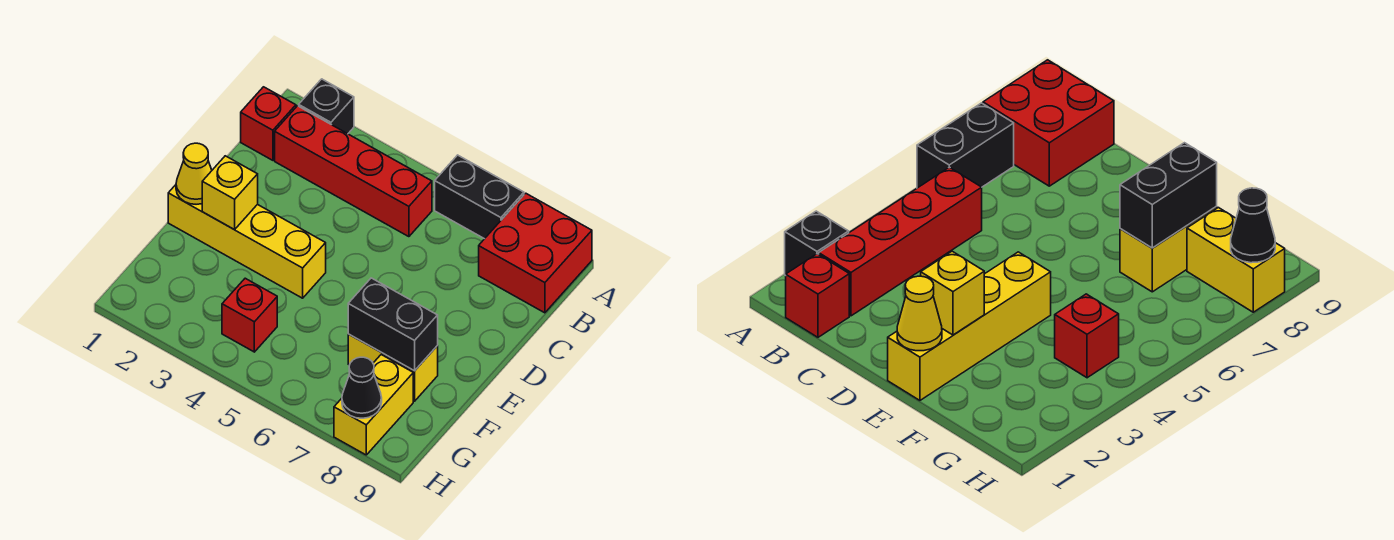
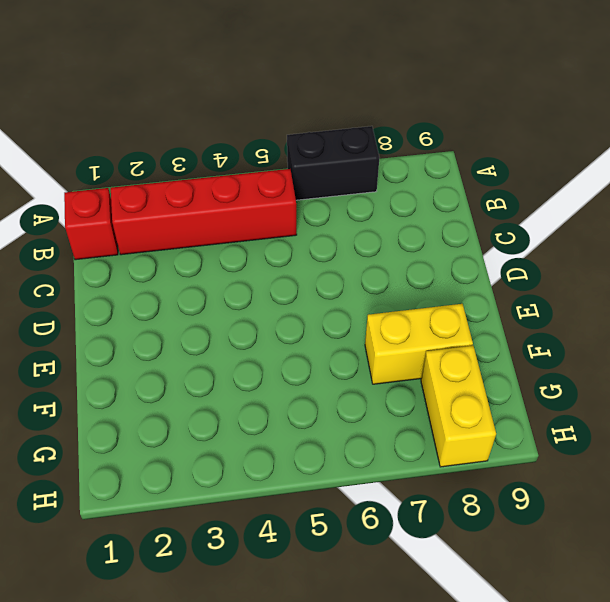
none -> black 1x1 brick [299,79,354,134]
none -> red 2x2 brick [479,193,592,313]
none -> yellow 1x4 brick [168,185,326,298]

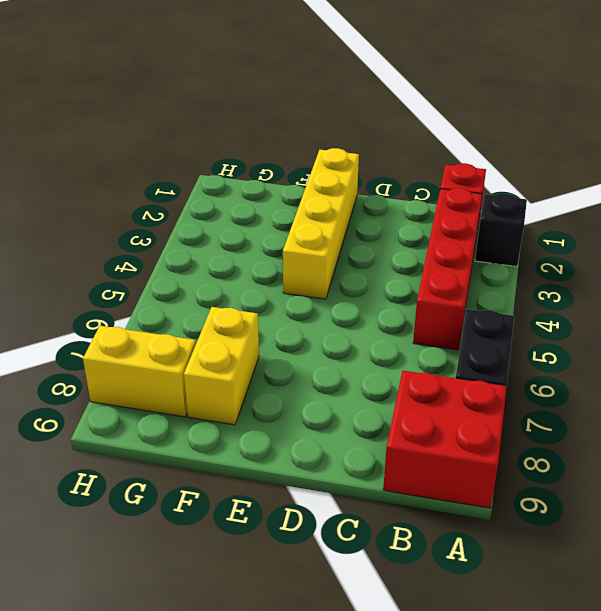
none -> red 1x1 brick [222,278,277,352]
none -> yellow 1x1 cone [176,143,212,204]
none -> yellow 1x1 brick [202,156,258,230]

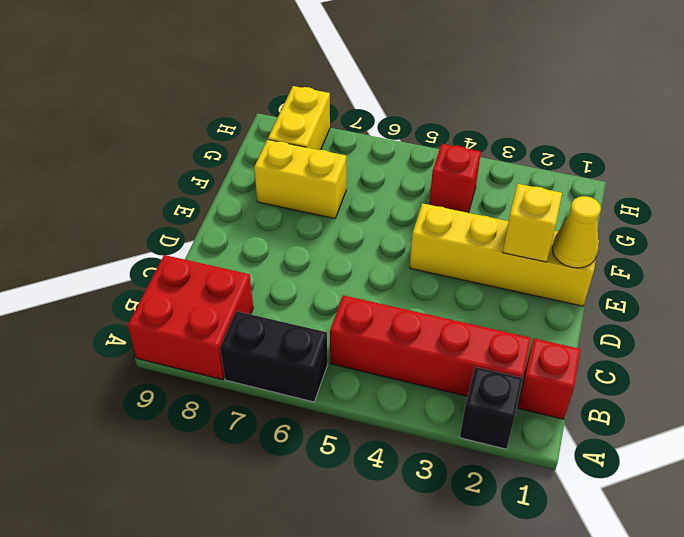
none -> black 1x2 brick [348,278,438,371]
none -> black 1x1 cone [342,357,382,418]

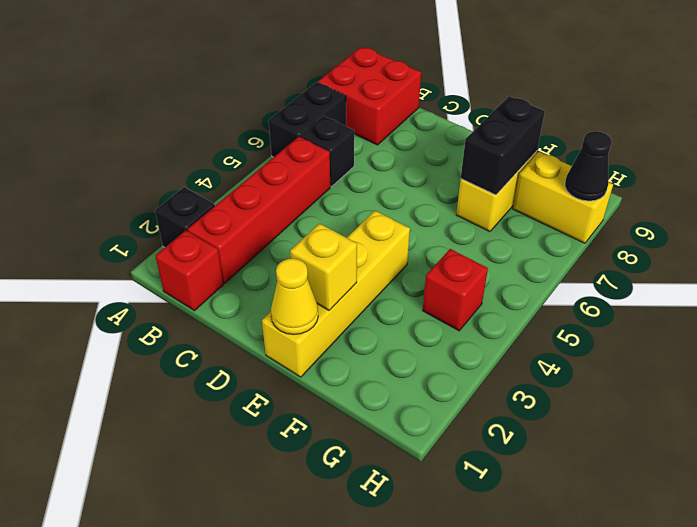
black 1x1 brick [300,116,354,187] -> none

